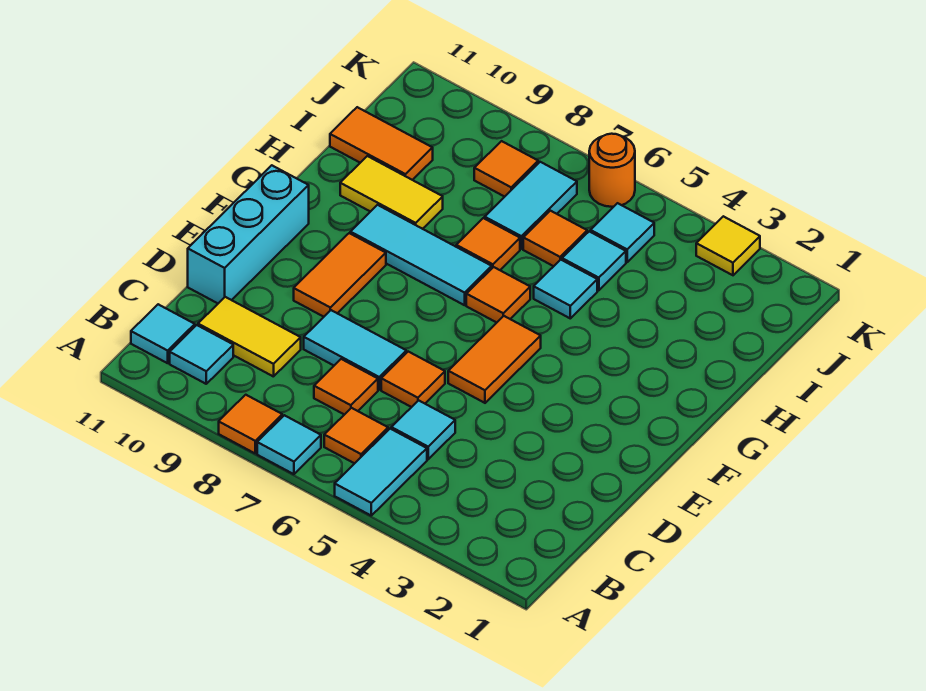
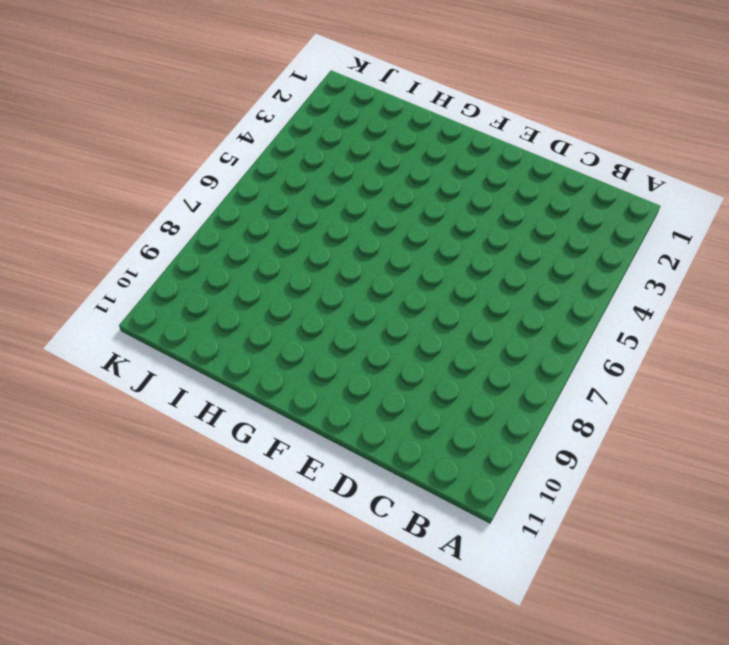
none -> cyan 1x2 tile [335,429,427,515]
none -> cyan 1x1 tile [257,415,321,474]
none -> orange 1x1 tile [219,395,282,453]

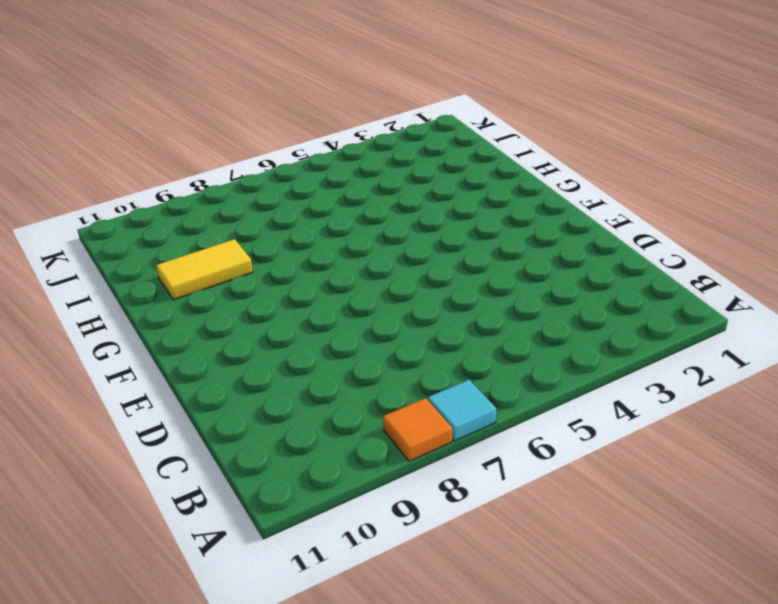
none -> cyan 1x2 tile [335,429,427,515]
none -> orange 1x1 tile [324,408,388,463]
none -> cyan 1x1 tile [170,325,233,384]

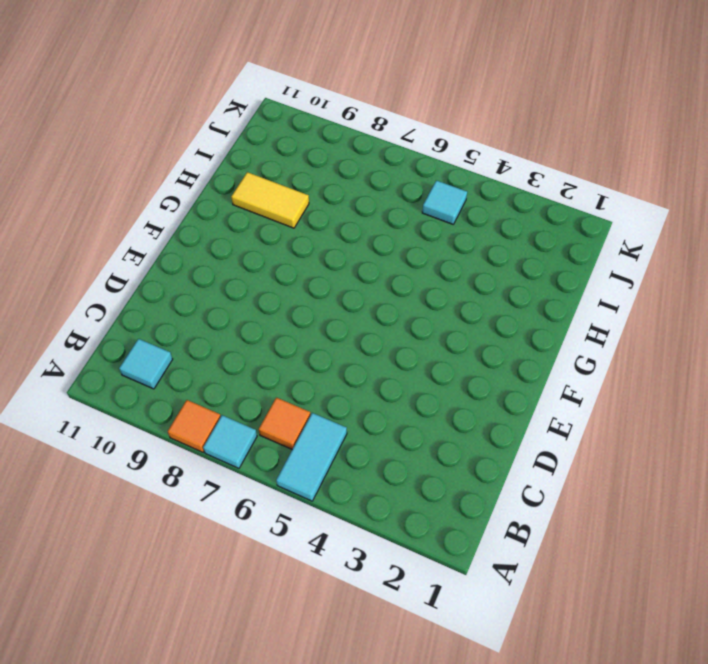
none -> cyan 1x1 tile [131,304,195,363]
none -> cyan 1x1 tile [391,400,455,459]
none -> orange 1x1 tile [314,359,378,415]

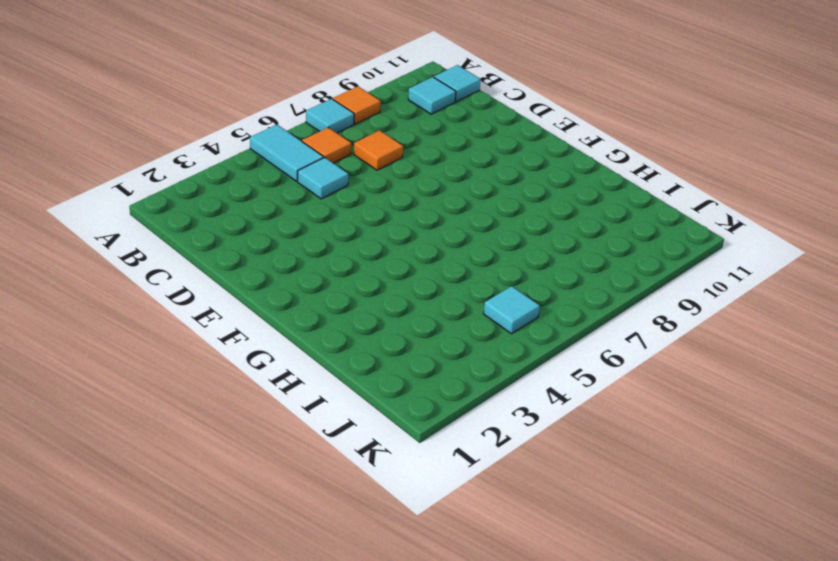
none -> yellow 1x2 tile [198,297,301,377]
none -> orange 1x1 tile [381,352,445,407]
none -> cyan 1x2 tile [304,310,406,390]

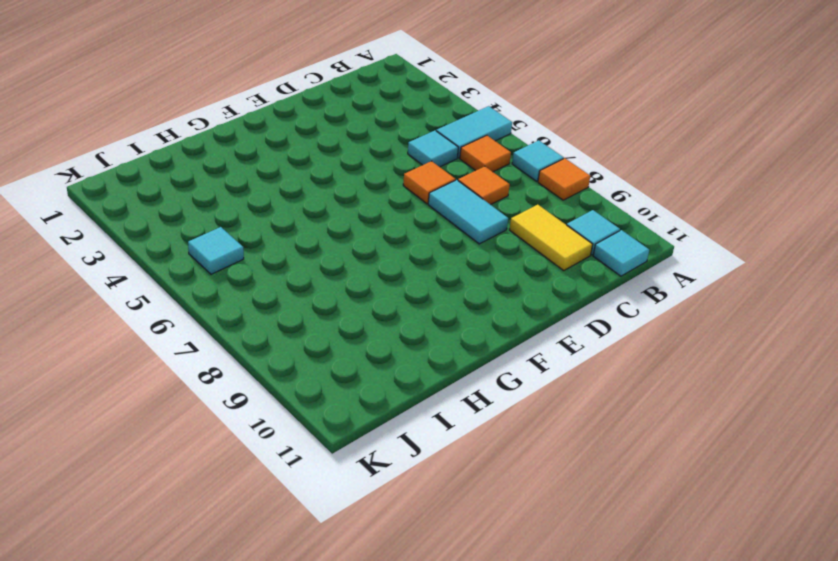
none -> cyan 1x3 brick [188,165,309,303]
none -> orange 1x2 tile [448,316,541,403]
none -> orange 1x2 tile [294,233,386,317]

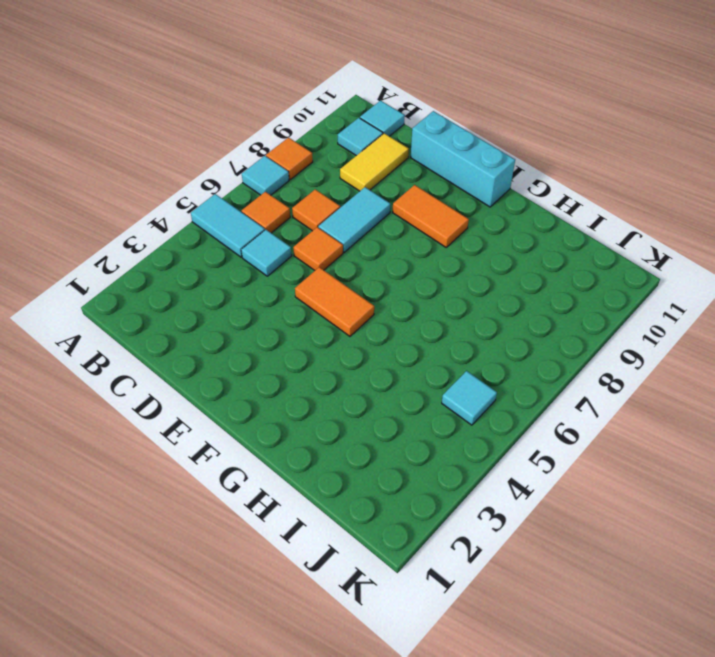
none -> orange 1x1 tile [466,267,530,323]
none -> cyan 1x3 tile [350,205,492,305]
none -> cyan 1x1 tile [534,260,597,318]

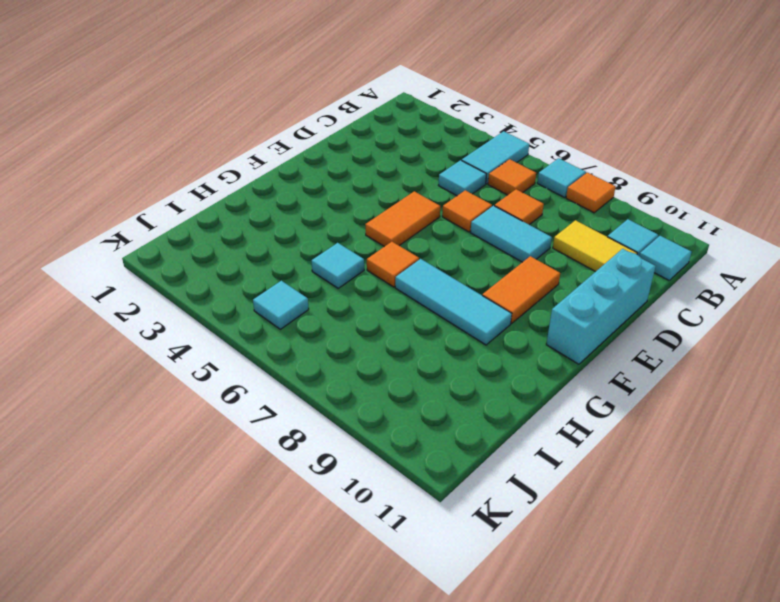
none -> orange 1x1 tile [456,218,520,270]
none -> yellow 1x2 tile [340,156,443,229]
none -> cyan 1x1 tile [562,231,626,290]

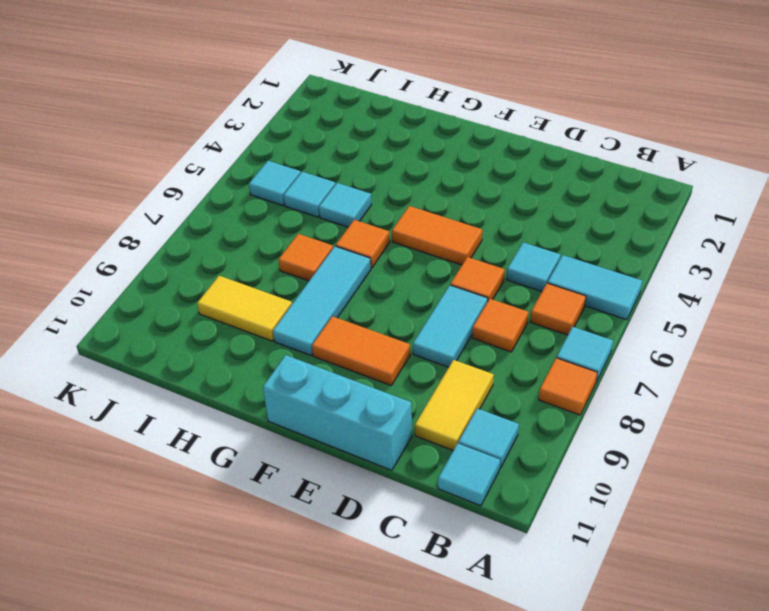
yellow 1x2 tile [197,276,292,341] -> yellow 1x2 tile turned to [340,156,443,229]
none -> orange 1x1 tile [523,211,587,266]
none -> cyan 1x2 tile [485,162,577,249]
none -> orange 1x2 tile [330,107,433,180]

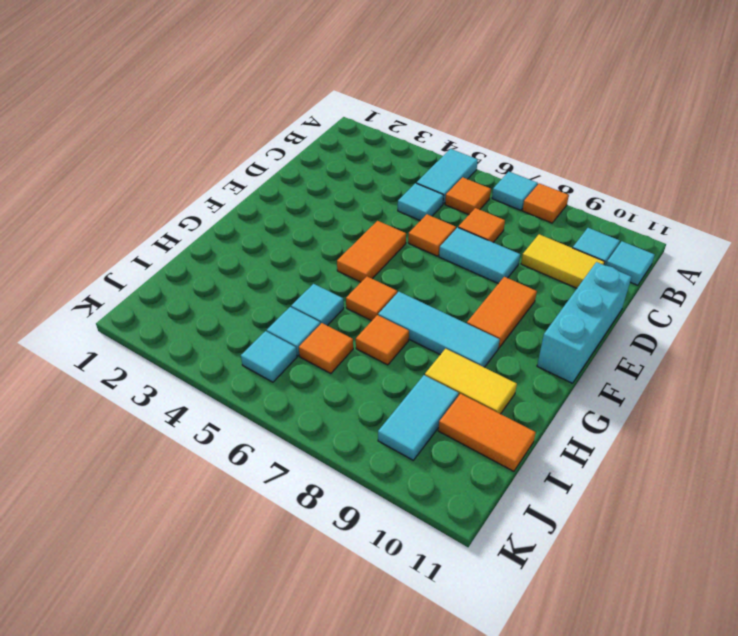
cyan 1x2 tile [378,375,459,460] -> cyan 1x2 tile moved to [485,162,577,249]
none -> orange 1x1 tile [474,141,538,197]
none -> yellow 1x1 tile [696,216,760,275]
none -> orange 1x1 round brick [589,134,635,207]

